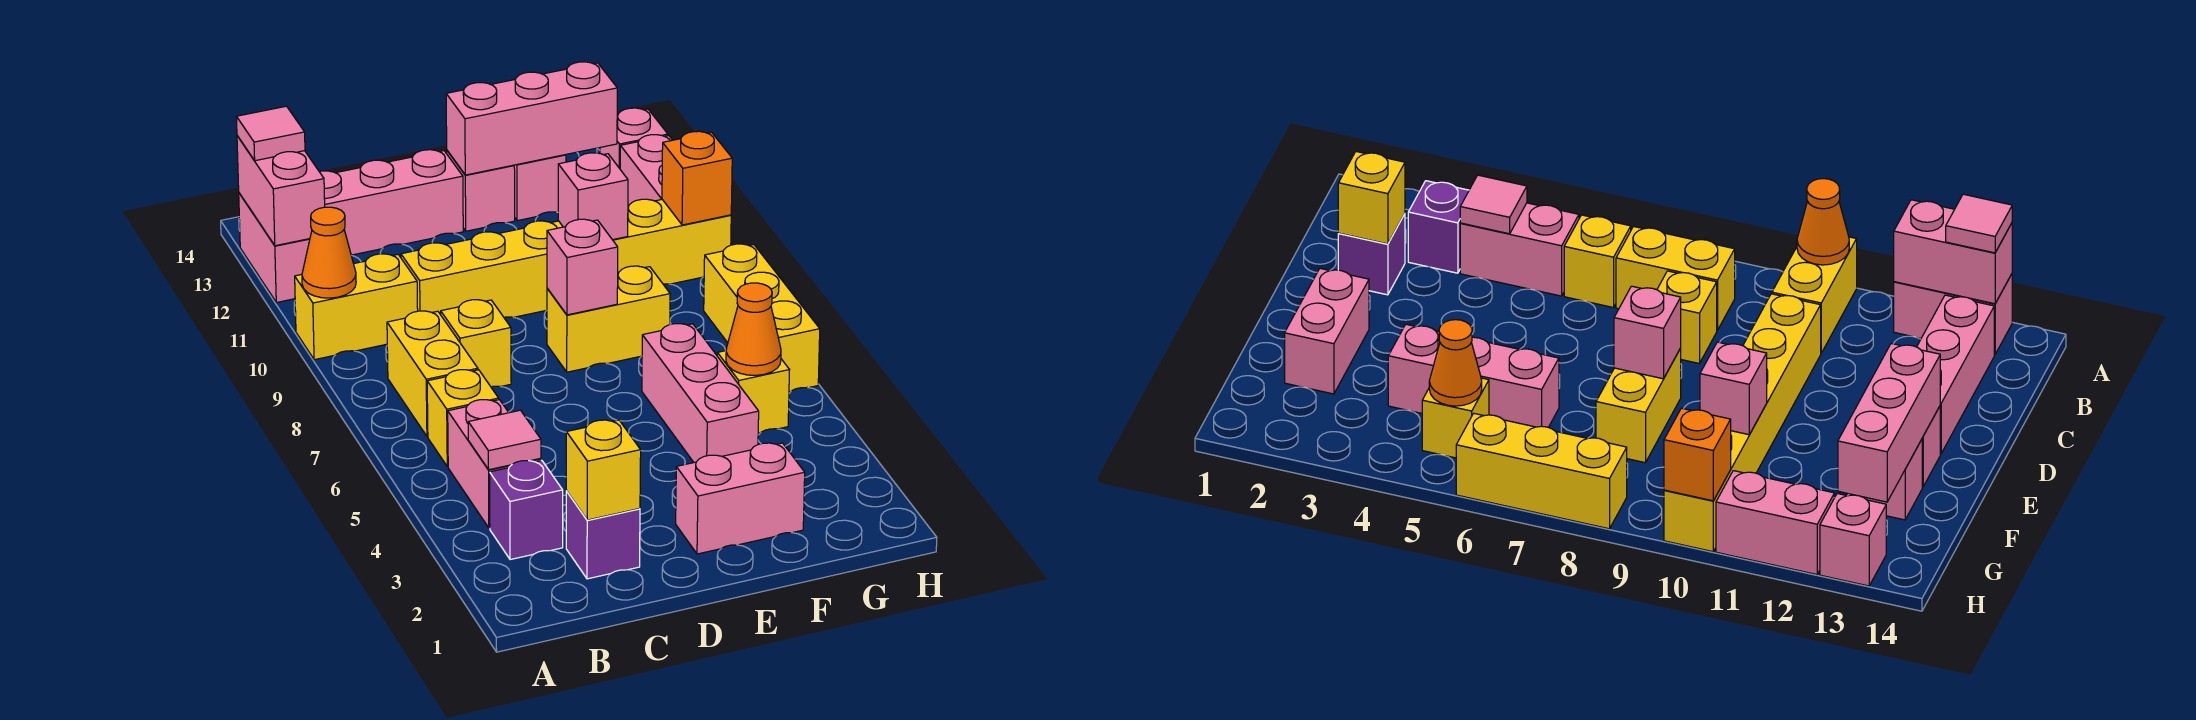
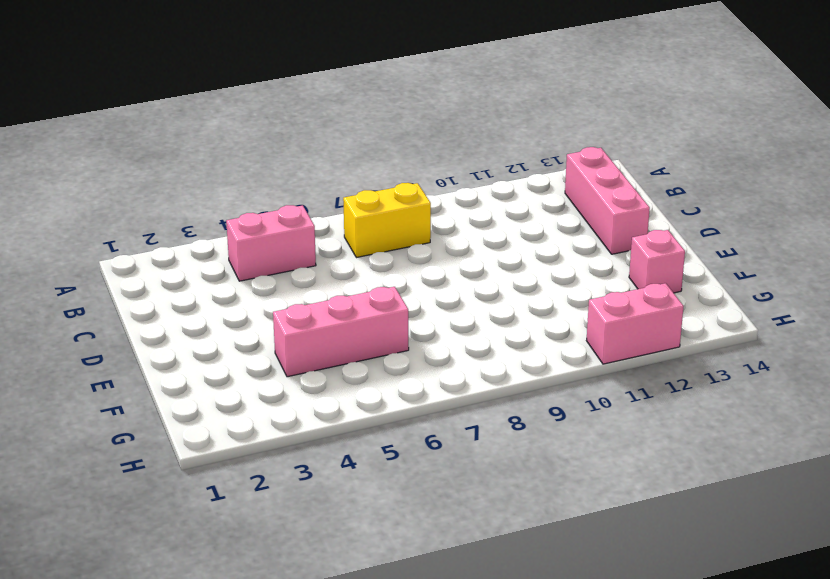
none -> yellow 1x2 brick [295,254,418,360]
none -> pink 1x2 brick [239,193,310,302]
none -> purple 1x1 brick [490,460,563,560]

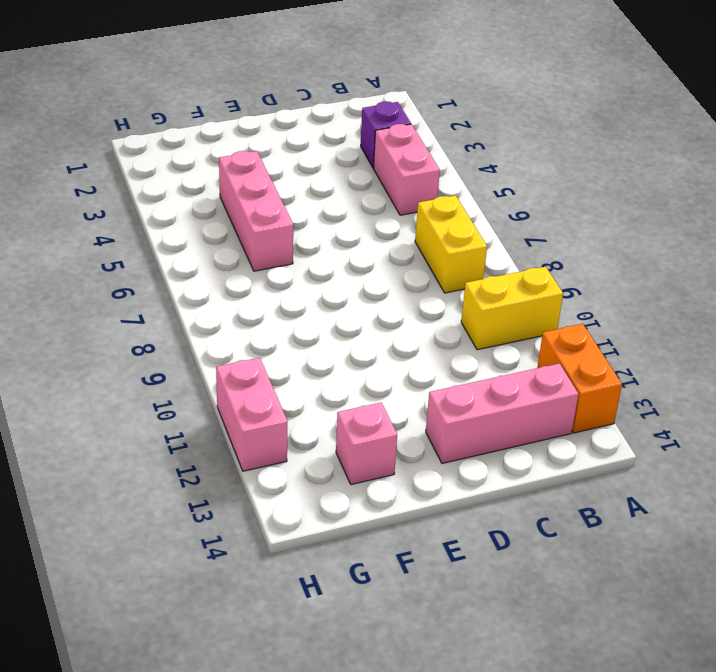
orange 1x2 brick [537,324,622,433] -> pink 1x2 brick [239,193,310,302]
none -> yellow 1x1 brick [427,370,499,467]
none -> purple 1x1 brick [566,491,640,579]
none -> yellow 1x1 brick [441,300,511,387]

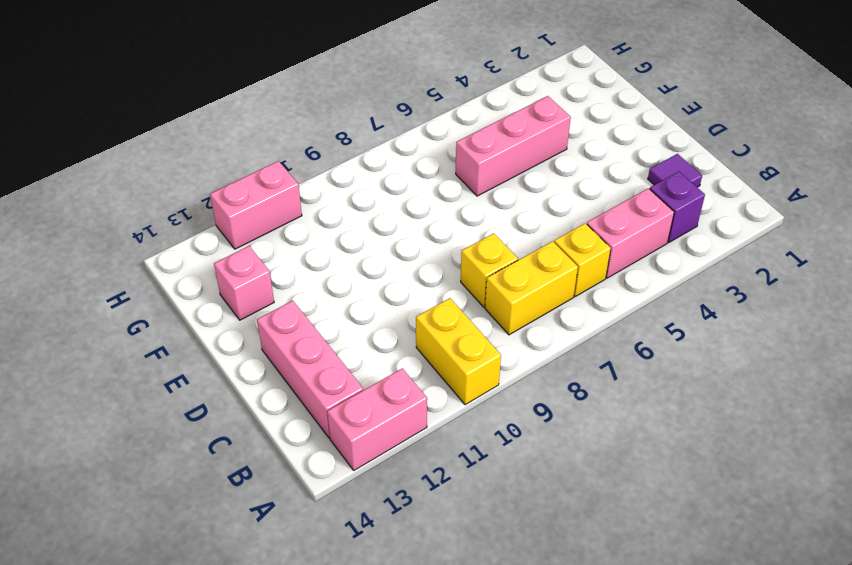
purple 1x1 tile [648,154,702,187] -> purple 1x1 brick [566,491,640,579]
none -> yellow 1x6 brick [401,199,731,317]
none -> pink 1x2 brick [676,443,805,554]
none -> yellow 1x2 brick [547,266,670,372]

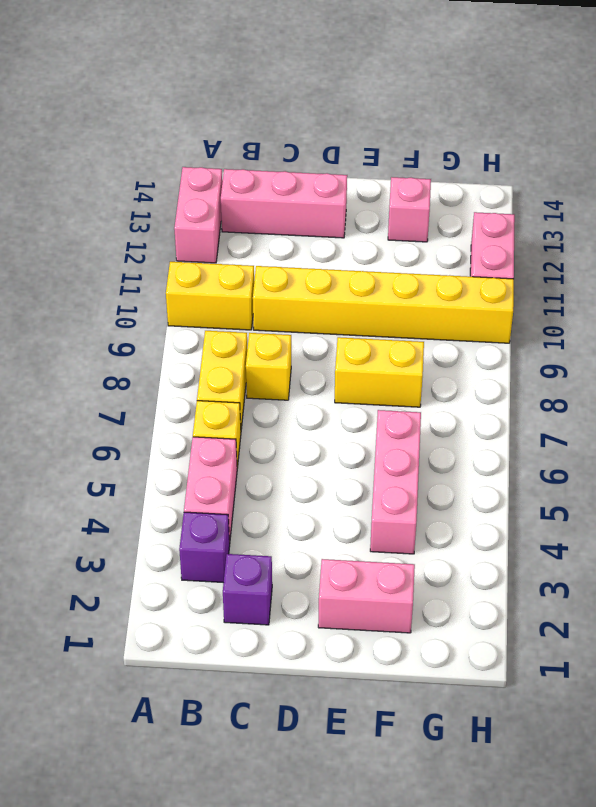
none -> pink 1x1 brick [447,151,515,231]
none -> yellow 1x1 brick [717,351,789,433]
none -> yellow 1x3 brick [704,244,820,392]

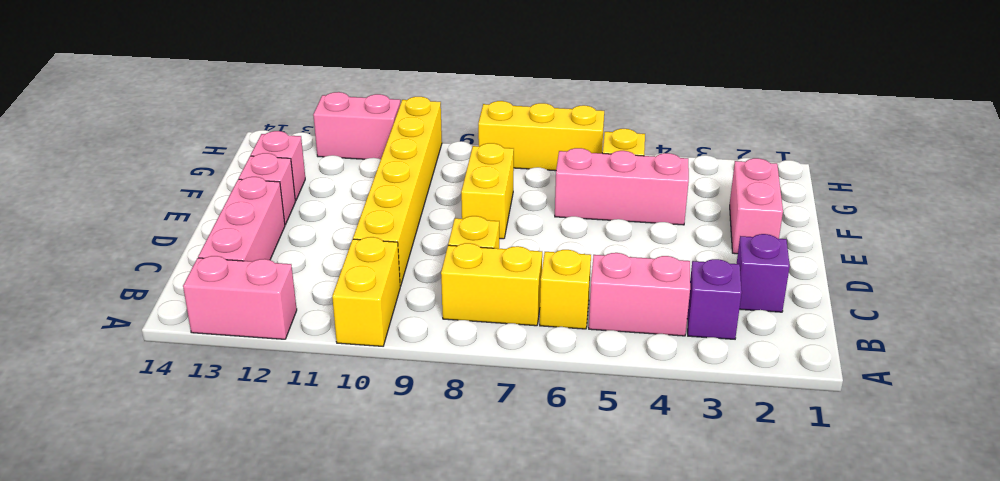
none -> pink 1x1 brick [600,108,668,169]
none -> orange 1x1 cone [302,207,356,298]
none -> pink 1x2 brick [237,136,325,246]

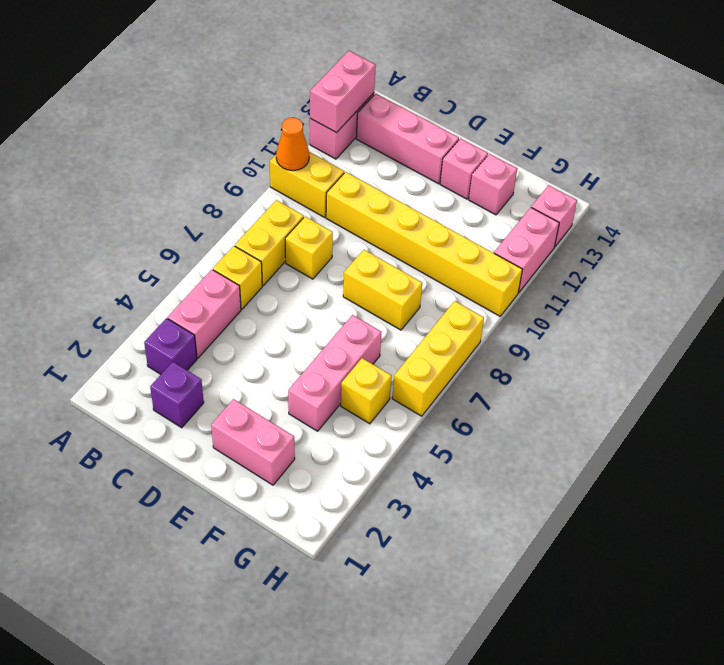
none -> pink 1x1 tile [468,410,541,470]
none -> yellow 1x1 brick [566,420,641,520]
none -> pink 1x1 brick [547,219,618,315]

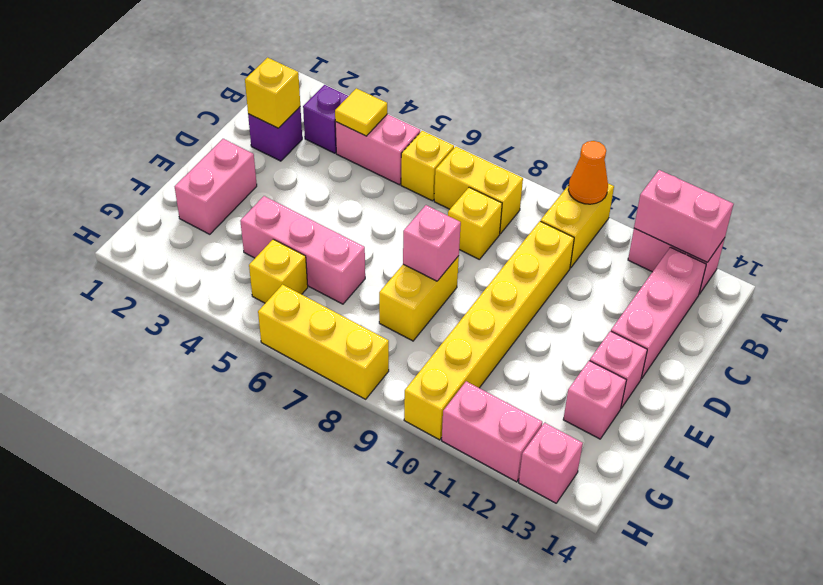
yellow 1x1 tile [335,88,387,136] -> pink 1x1 tile [468,410,541,470]
none -> pink 1x3 brick [446,62,617,175]
none -> pink 1x1 brick [558,153,628,240]
none -> orange 1x1 cone [726,283,781,375]

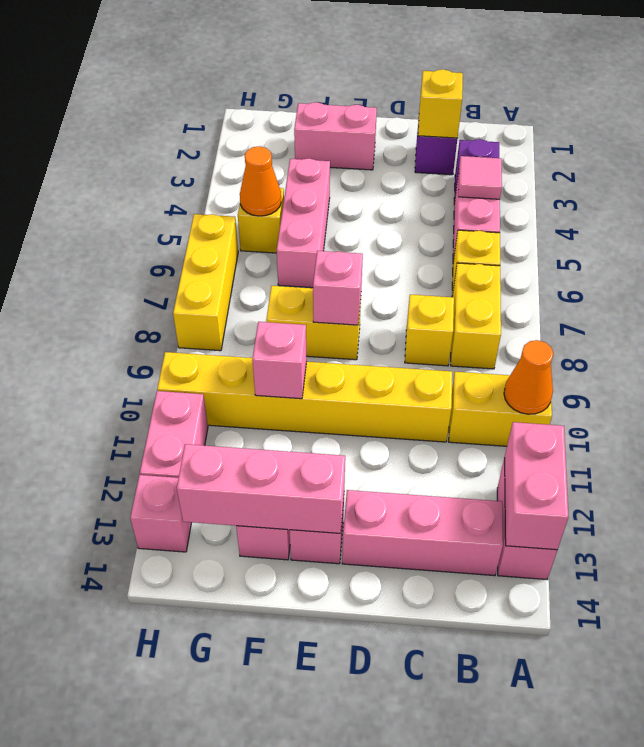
none -> orange 1x1 brick [662,131,732,225]
none -> pink 1x1 tile [236,106,305,161]

